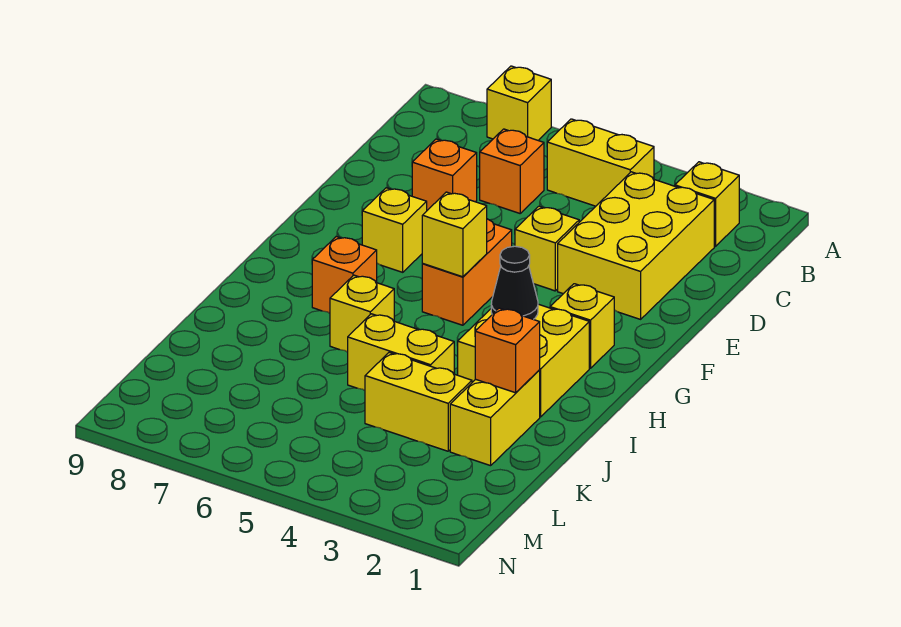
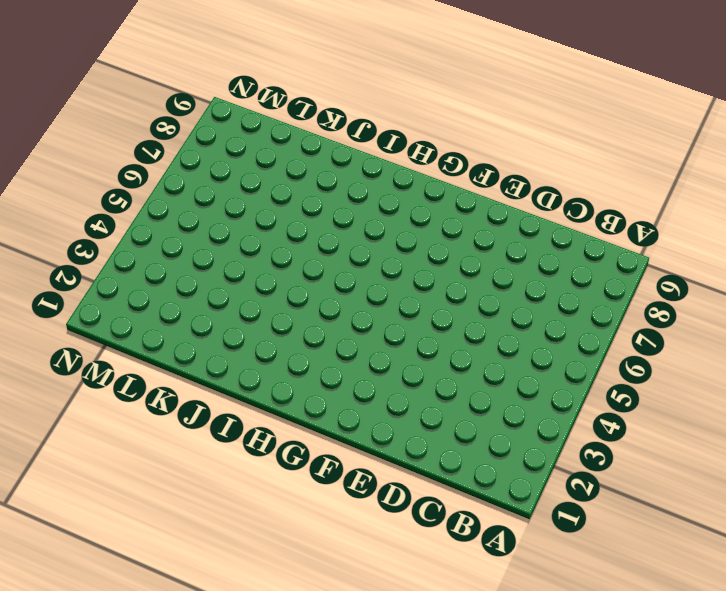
none -> yellow 1x1 brick [487,66,551,140]
none -> yellow 1x1 brick [675,162,739,246]
none -> yellow 1x2 brick [547,119,654,206]

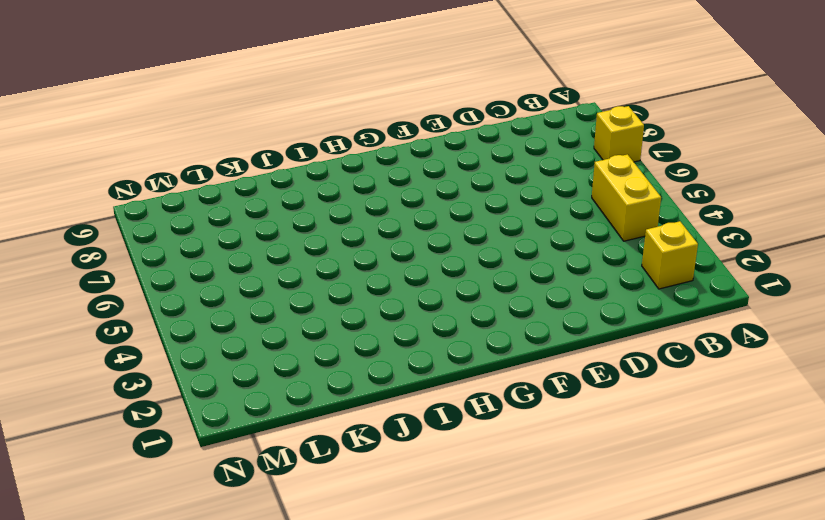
none -> yellow 2x3 brick [558,172,714,319]
none -> orange 1x1 brick [480,129,544,213]
none -> orange 1x1 brick [412,139,477,210]

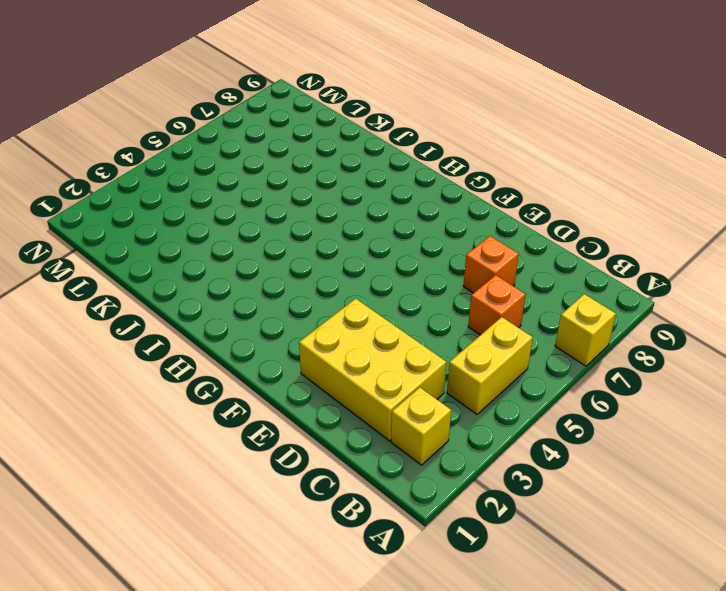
none -> yellow 1x1 brick [515,206,579,291]
none -> orange 1x2 brick [422,219,512,325]
none -> yellow 1x1 brick [362,188,427,272]

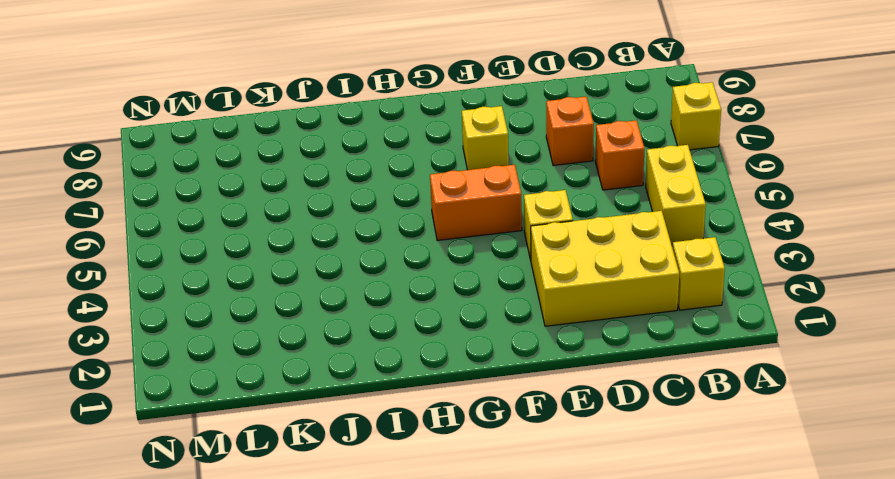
none -> yellow 1x1 brick [550,284,614,368]
none -> yellow 2x2 brick [458,304,589,417]
none -> orange 1x1 brick [312,237,377,313]

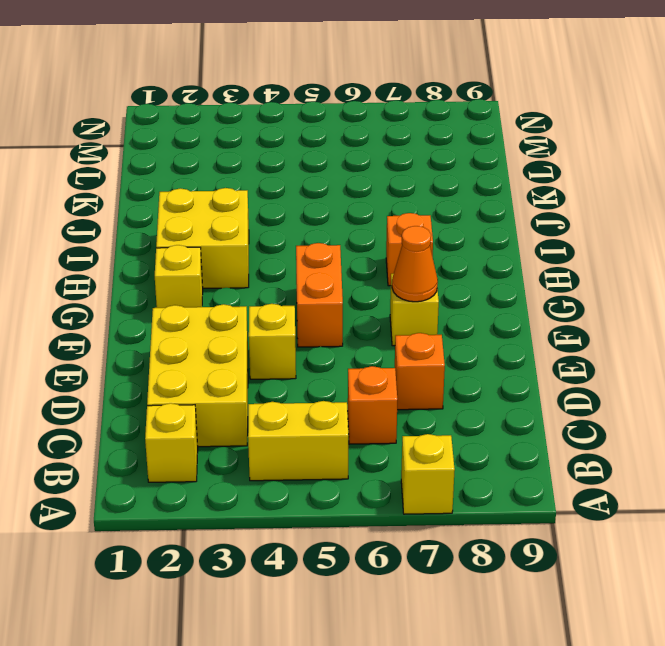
orange 1x1 cone [392,226,438,302] -> none
none -> yellow 1x1 brick [330,275,394,352]
none -> yellow 1x2 brick [450,370,540,466]
none -> yellow 1x2 brick [348,314,454,390]

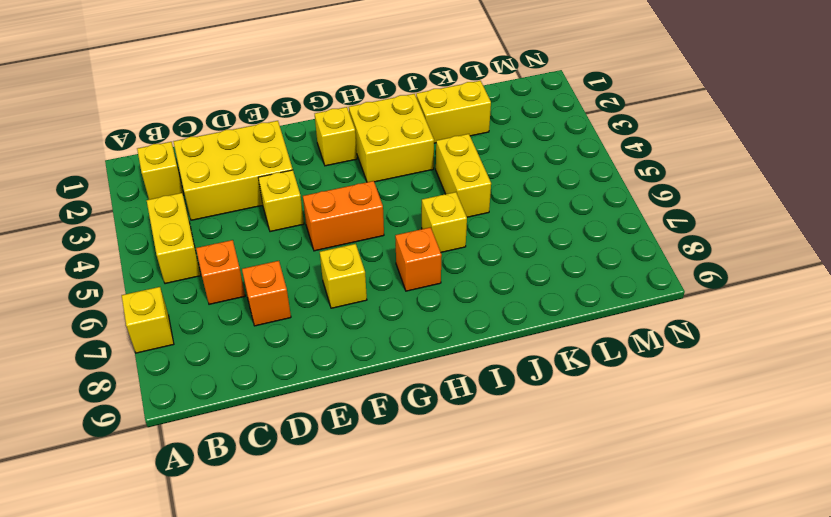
none -> yellow 1x2 brick [365,353,472,451]
none -> yellow 1x1 brick [422,192,487,277]
none -> black 1x1 cone [491,246,538,319]

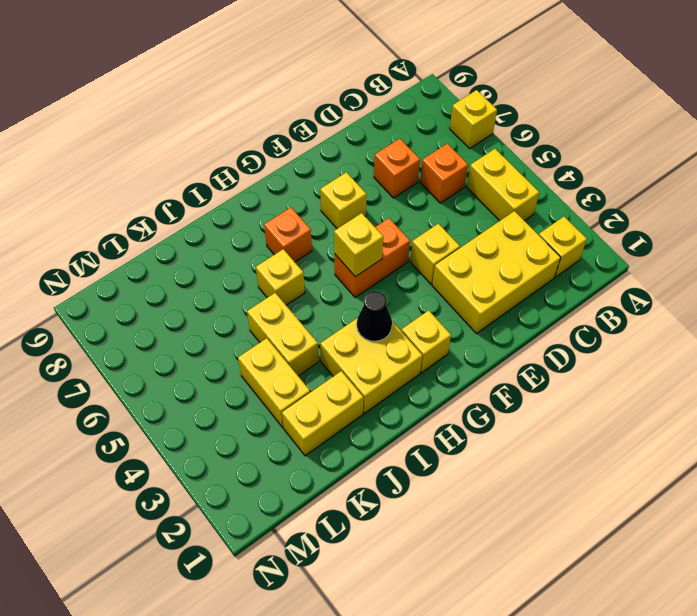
none -> orange 1x1 brick [475,308,540,393]

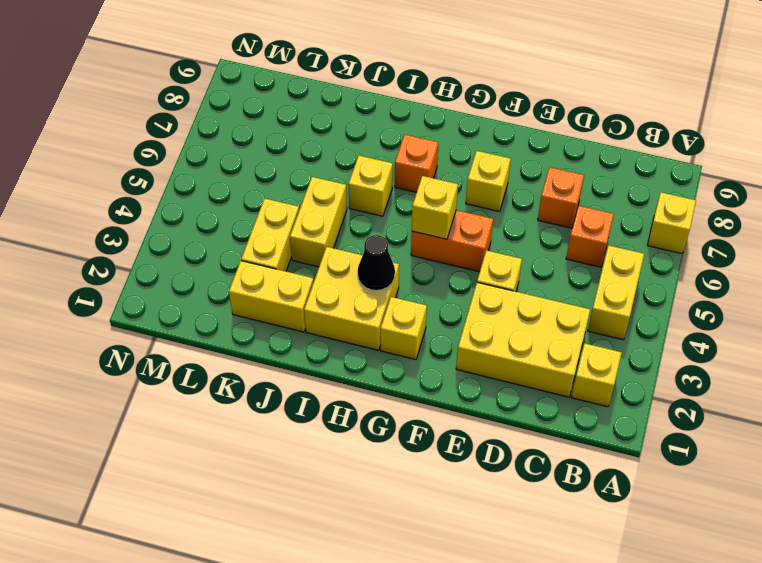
none -> orange 1x1 brick [475,308,540,393]

